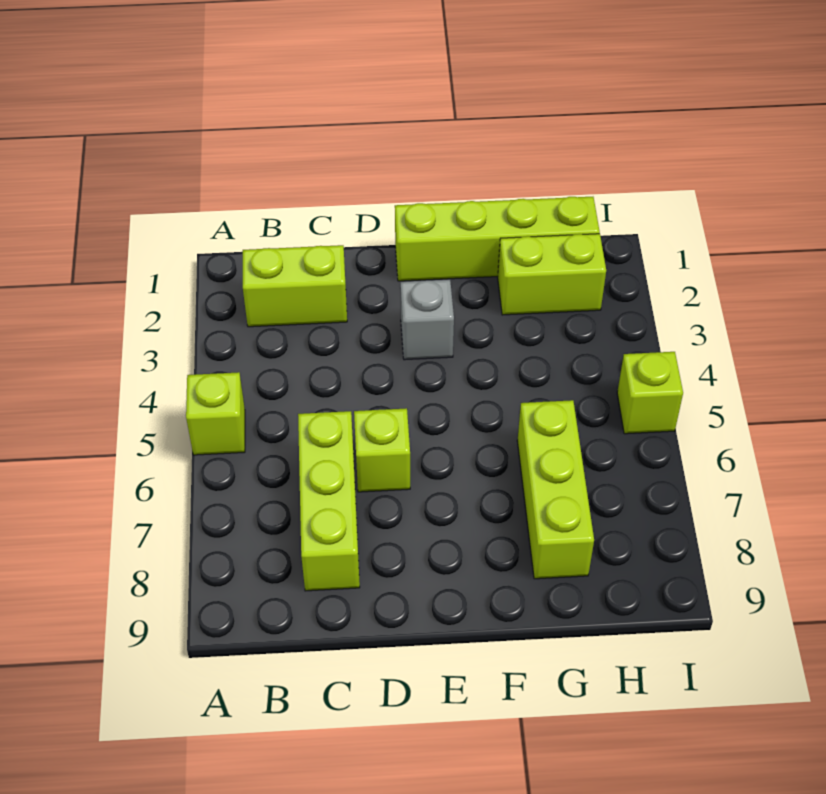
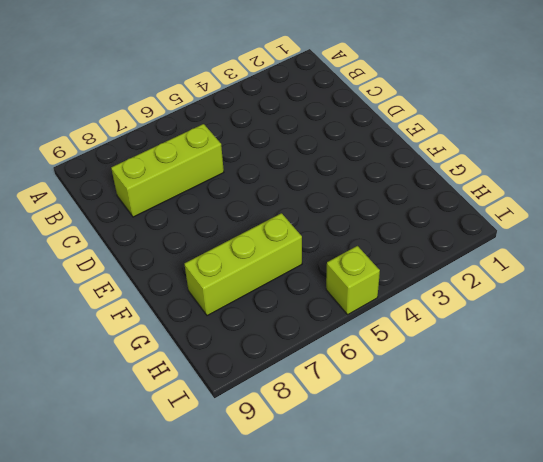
none -> lime 1x1 brick [186,372,245,455]
none -> lime 1x2 brick [243,245,347,327]

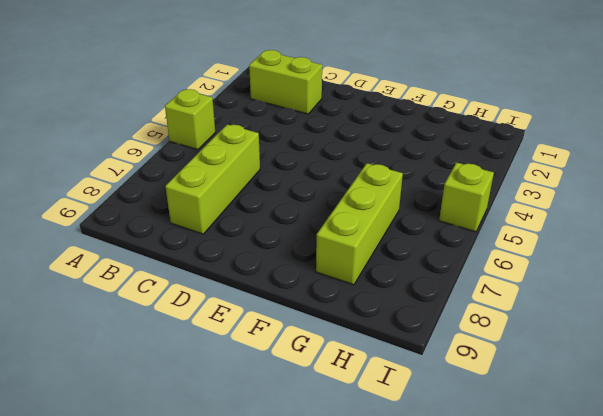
none -> lime 1x1 brick [354,408,410,492]
none -> lime 1x4 brick [395,197,600,281]

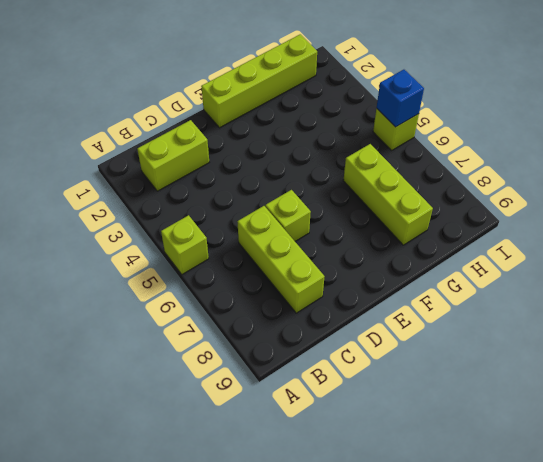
blue 1x1 brick [377,70,424,127] -> none
none -> grey 1x1 brick [400,280,454,360]
none -> lime 1x2 brick [498,234,606,315]

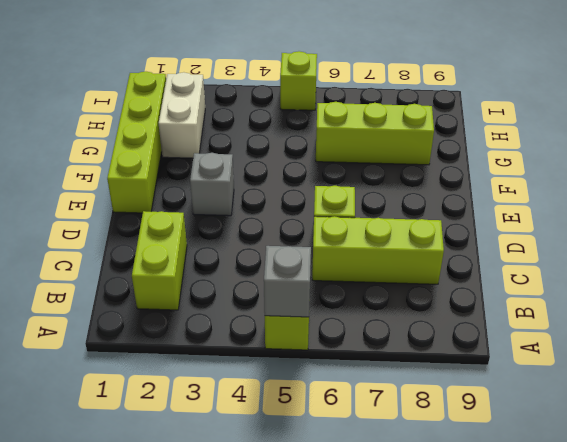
grey 1x1 brick [264,246,311,317] -> none
white 1x2 brick [159,72,205,158] -> lime 1x2 brick [498,234,606,315]

